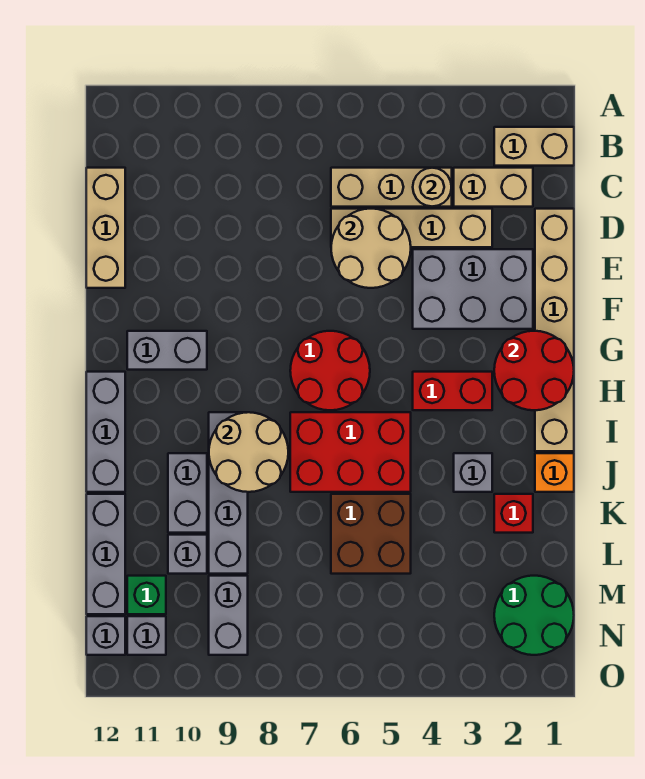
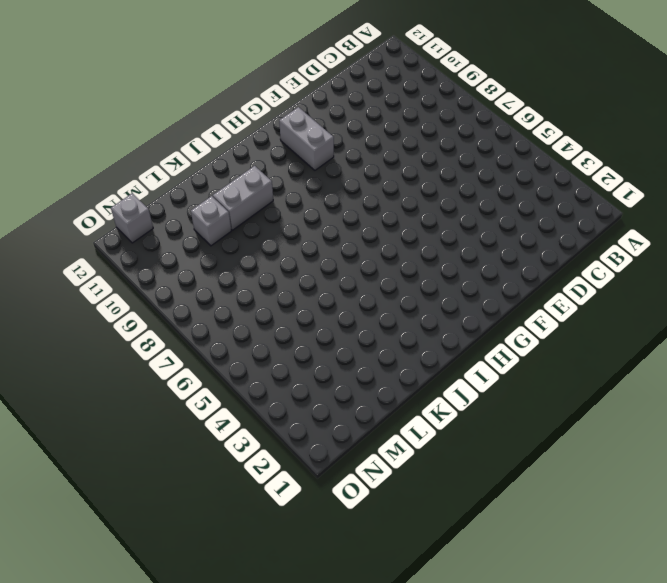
none -> tan 1x2 brick [494,127,574,166]
none -> tan 1x2 brick [454,168,533,207]
none -> tan 1x3 brick [331,168,452,207]

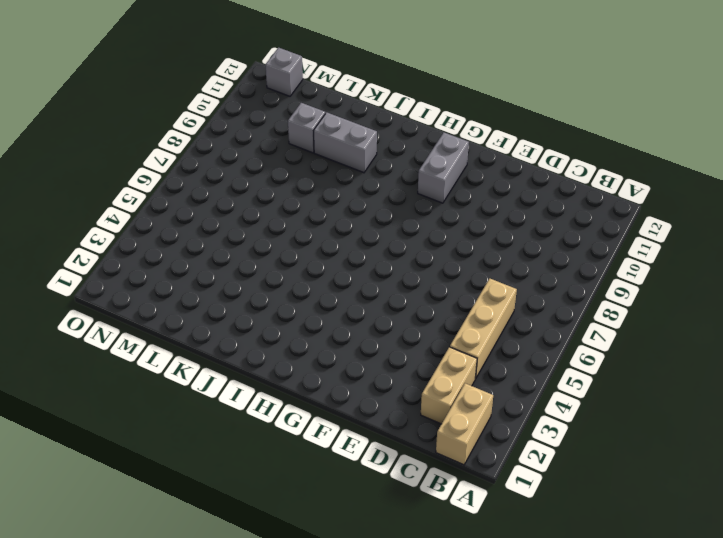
none -> tan 1x3 brick [86,168,125,288]
none -> tan 1x6 brick [535,209,574,451]
none -> tan 1x4 brick [331,209,492,247]

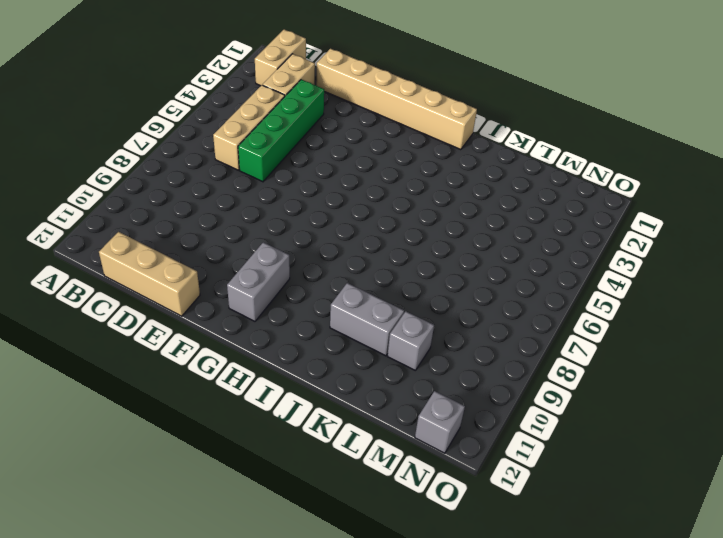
green 1x4 brick [238,79,324,182] -> tan 1x4 brick [331,209,492,247]
none -> grey 2x3 brick [413,249,533,329]
none -> red 2x2 round brick [290,331,370,410]
none -> red 1x2 brick [413,372,492,410]

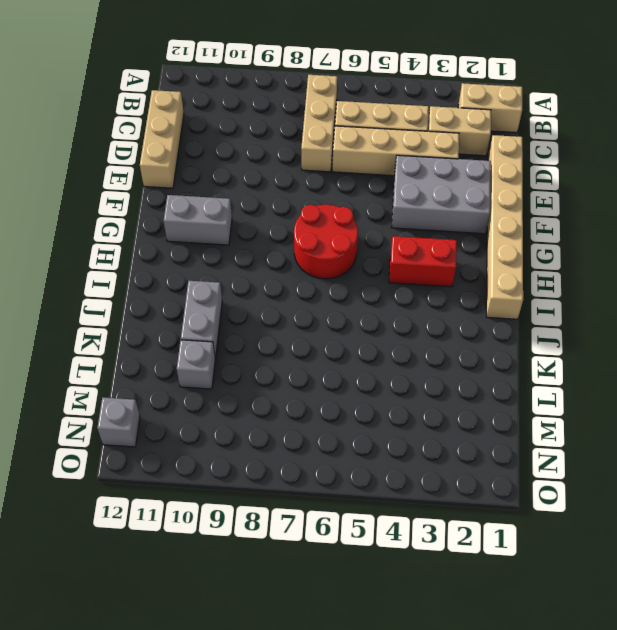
tan 1x3 brick [301,75,337,172] -> none
none -> grey 1x3 brick [86,372,125,492]
none -> red 2x3 brick [290,412,411,492]
none -> grey 1x4 brick [209,412,248,574]

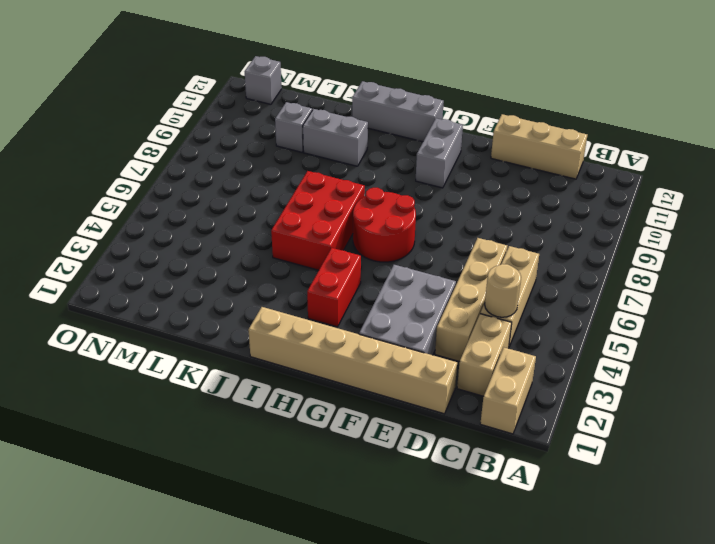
none -> grey 1x4 brick [209,412,248,574]
none -> orange 1x1 brick [535,453,574,492]
none -> grey 1x1 brick [454,453,492,492]

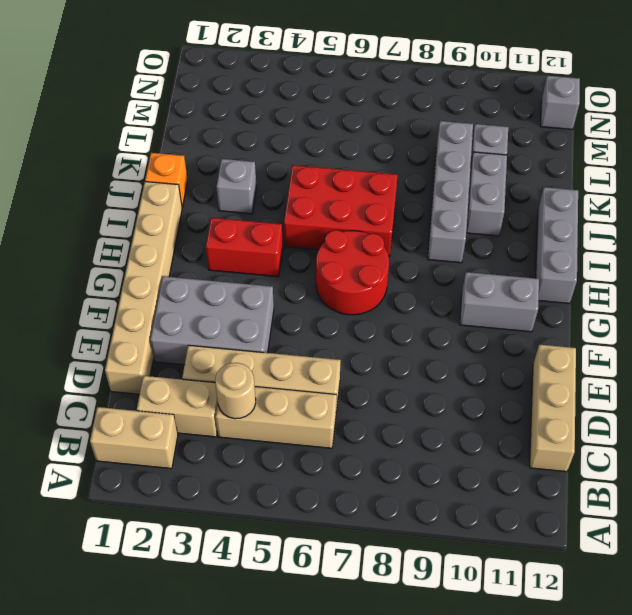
none -> red 1x1 brick [494,494,533,533]
none -> brown 2x2 brick [331,494,411,574]
none -> grey 1x3 brick [86,494,125,614]

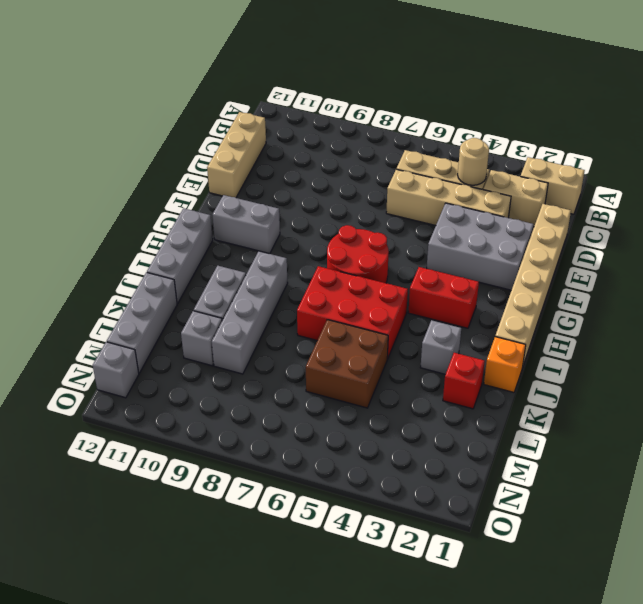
none -> green 2x2 round brick [494,576,574,655]
none -> grey 1x2 brick [209,576,248,655]
none -> green 1x1 brick [127,576,166,614]

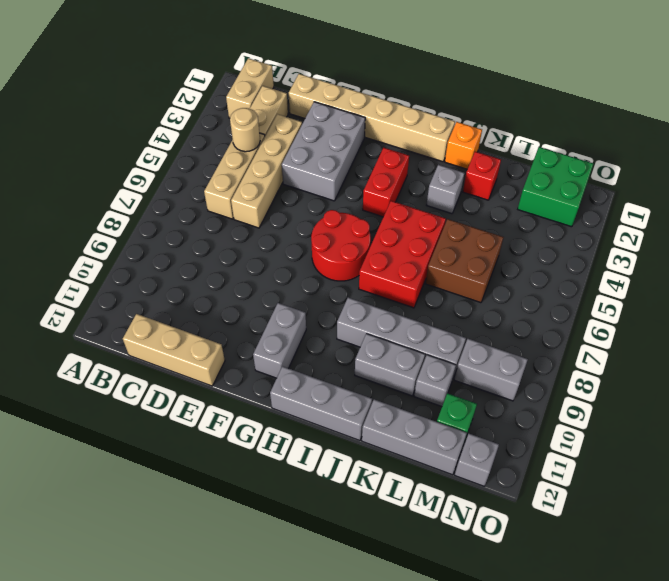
green 2x2 brick [518,147,593,227] -> green 2x2 round brick [494,576,574,655]
none -> grey 1x1 brick [127,616,166,655]
none -> tan 2x2 round brick [331,209,411,288]
none -> red 2x2 round brick [494,331,574,410]

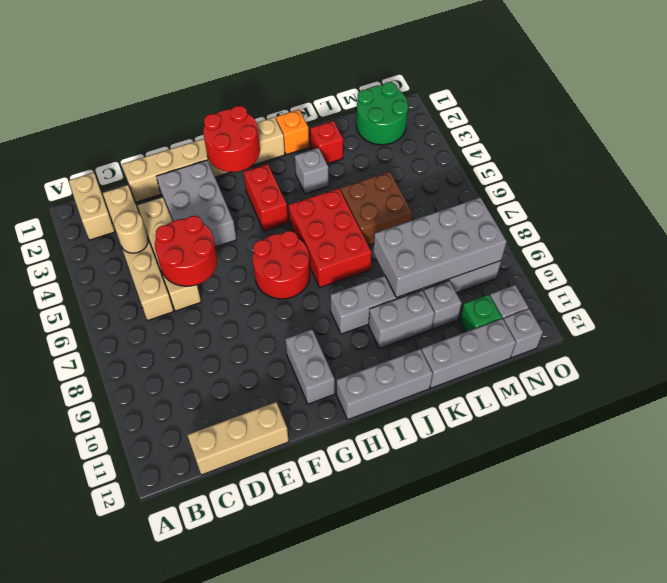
red 2x2 round brick [155,216,217,286] -> tan 2x2 round brick [331,209,411,288]
grey 2x4 brick [373,197,507,298] -> none
none -> tan 2x2 round brick [209,412,288,492]

